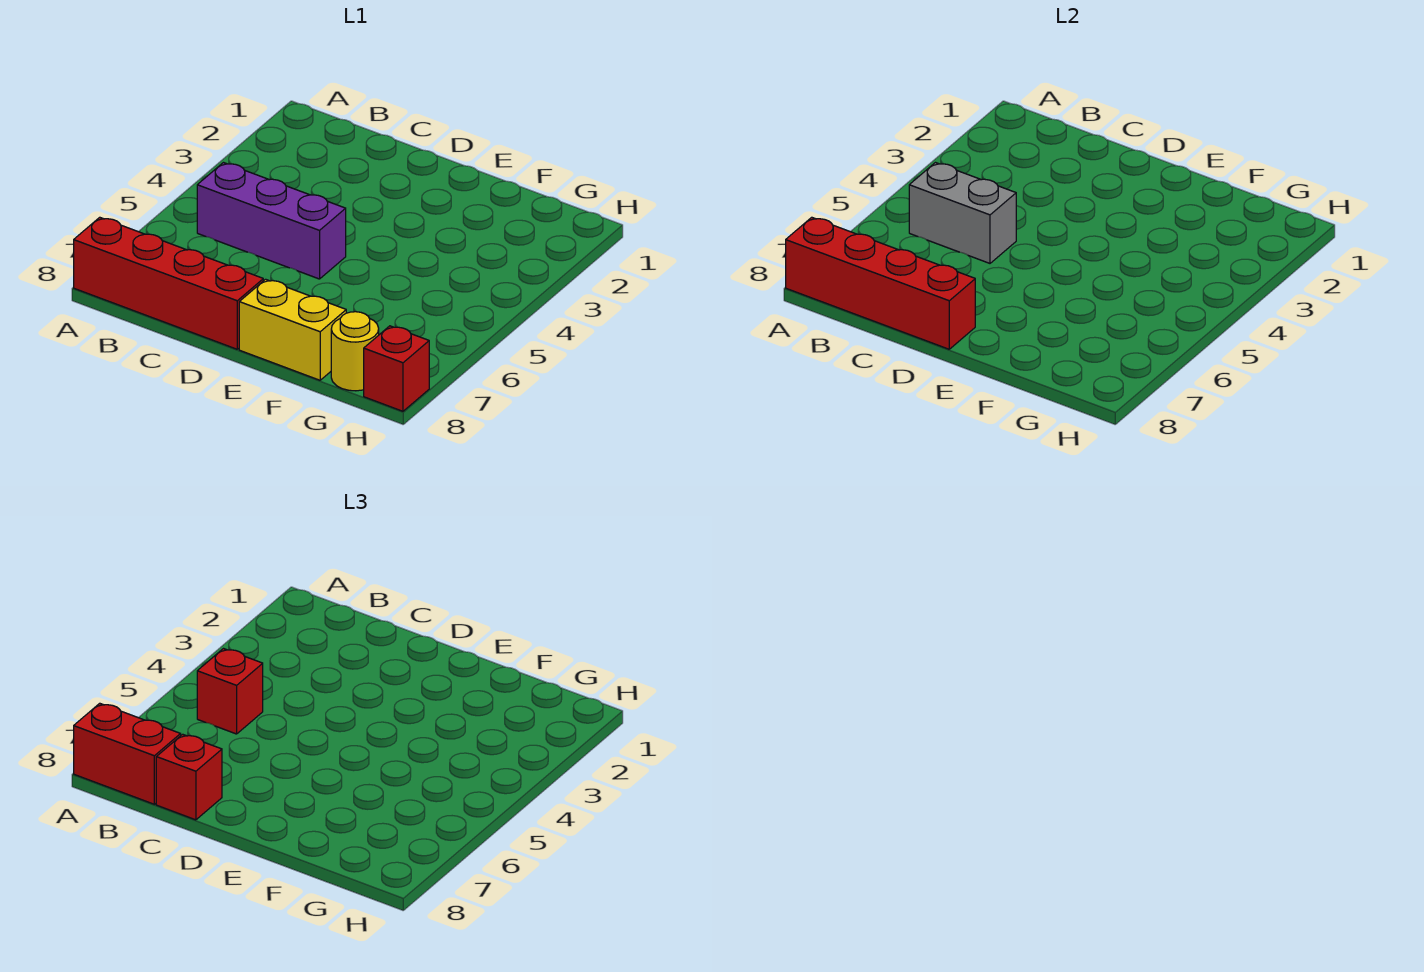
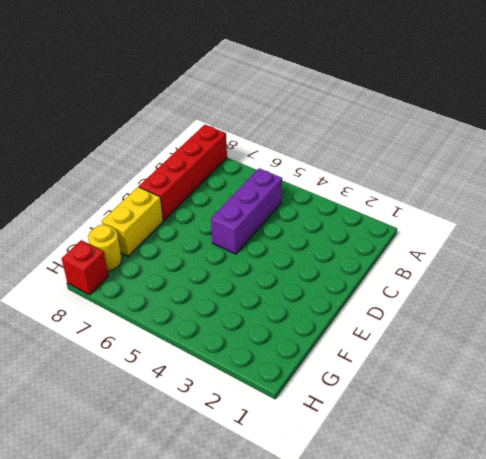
none -> red 1x4 brick [786,217,975,349]
none -> grey 1x2 brick [909,163,1016,263]

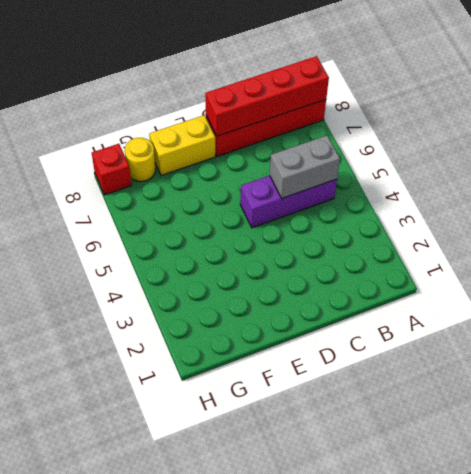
none -> red 1x2 brick [74,703,181,804]
none -> red 1x1 brick [197,649,263,734]

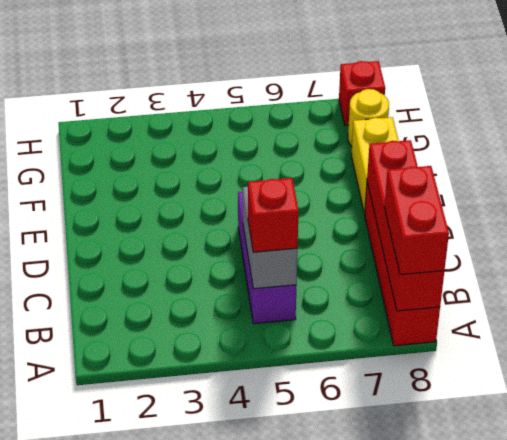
none -> red 1x1 brick [156,734,222,820]

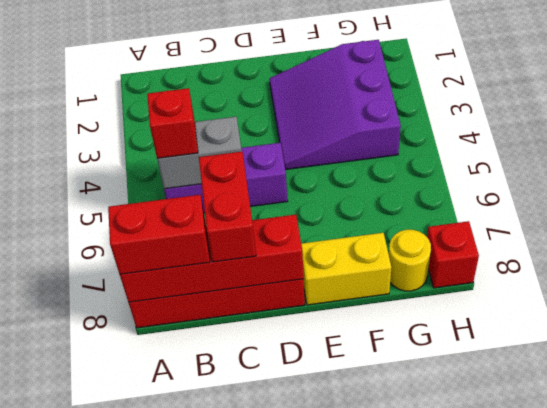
red 1x2 brick [199,152,256,262] -> red 1x1 brick [156,734,222,820]
purple 3x3 slope [269,40,401,170] -> none

